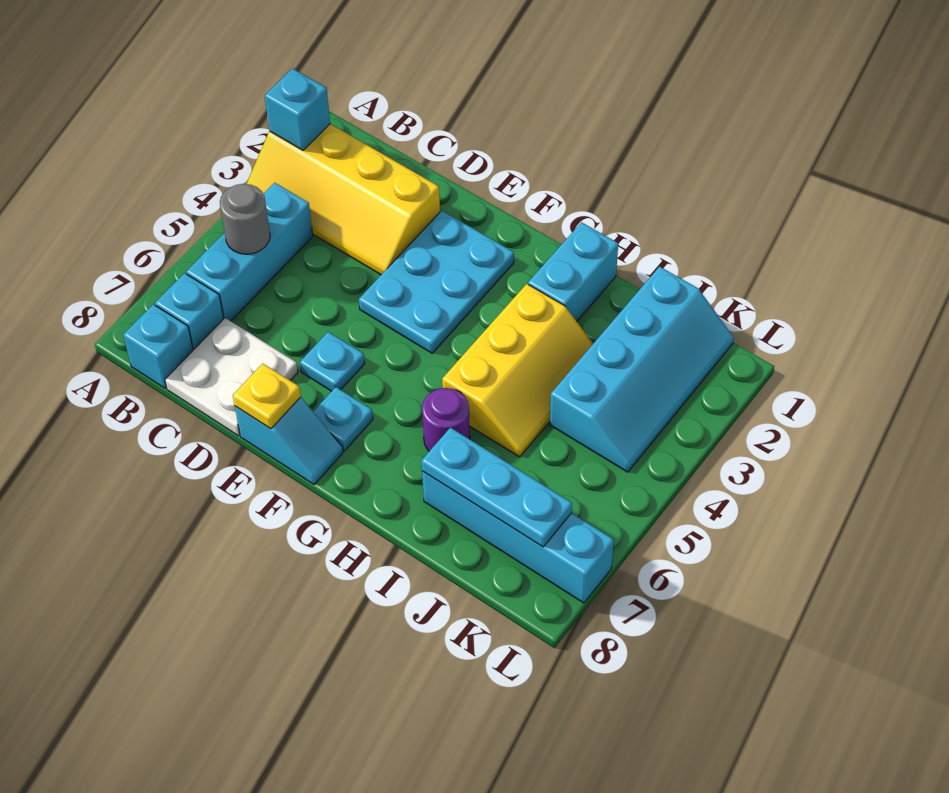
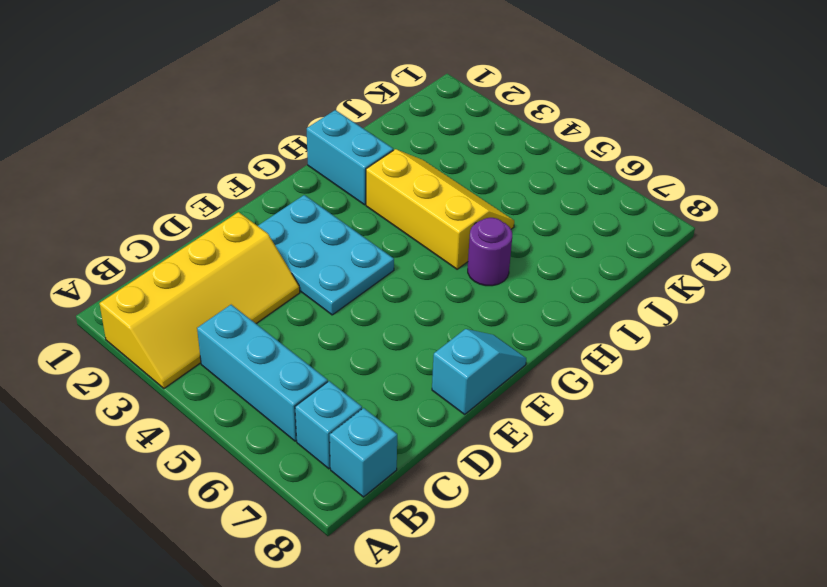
none -> white 2x2 plate [165,318,298,436]
none -> cyan 1x1 plate [300,332,365,391]
none -> cyan 1x1 plate [313,387,373,451]

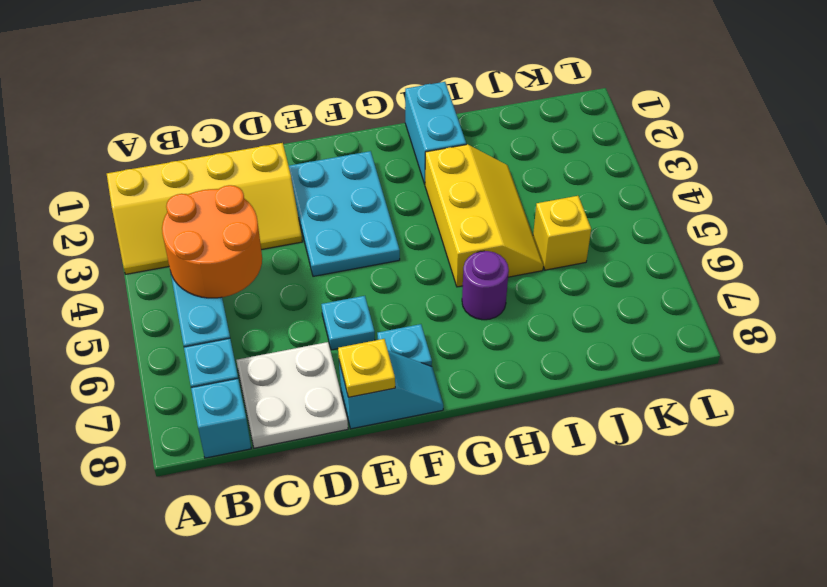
orange 2x2 round brick [162,185,262,298] -> grey 1x1 round brick [220,184,270,254]
yellow 1x1 brick [533,196,591,270] -> none
none -> cyan 1x4 brick [422,471,614,603]
none -> cyan 2x4 slope [550,267,734,472]
none -> cyan 1x1 brick [265,68,330,150]

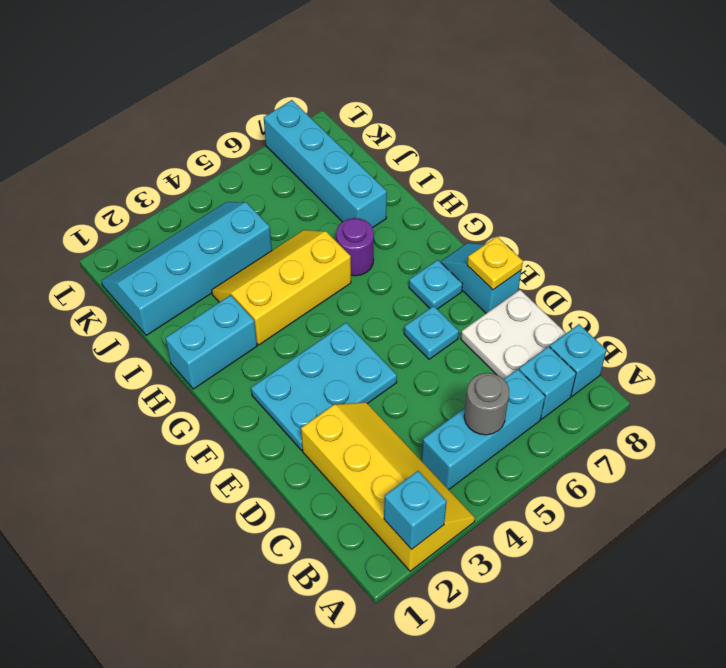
none -> cyan 1x3 plate [421,428,572,547]

